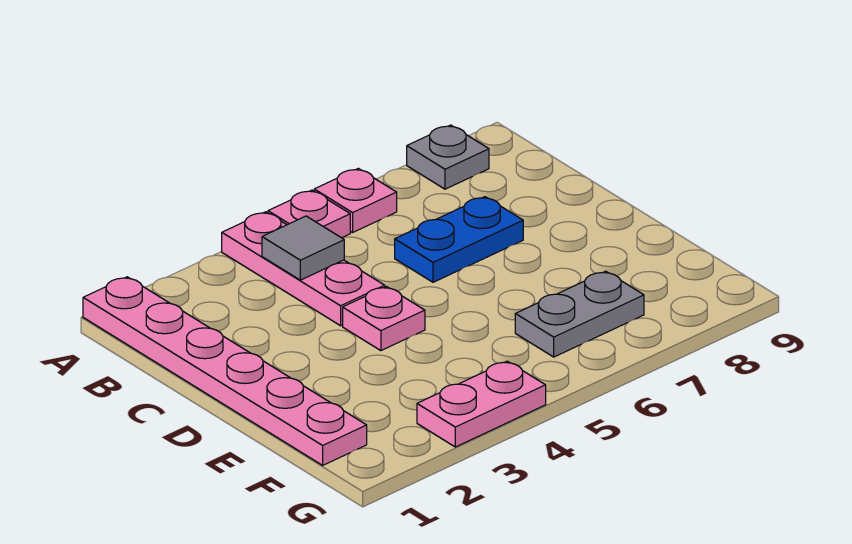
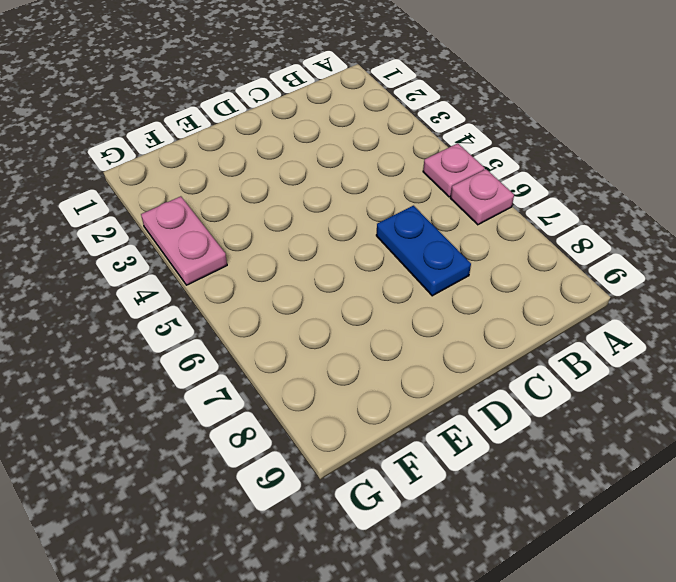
none -> pink 1x6 plate [83,277,367,465]
none -> pink 1x3 plate [222,212,385,326]

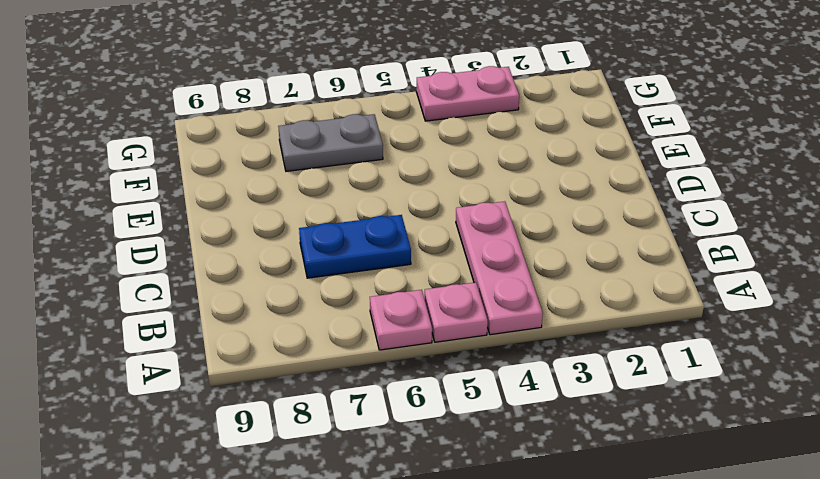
none -> pink 1x6 plate [83,277,367,465]
none -> grey 1x1 plate [407,125,489,189]

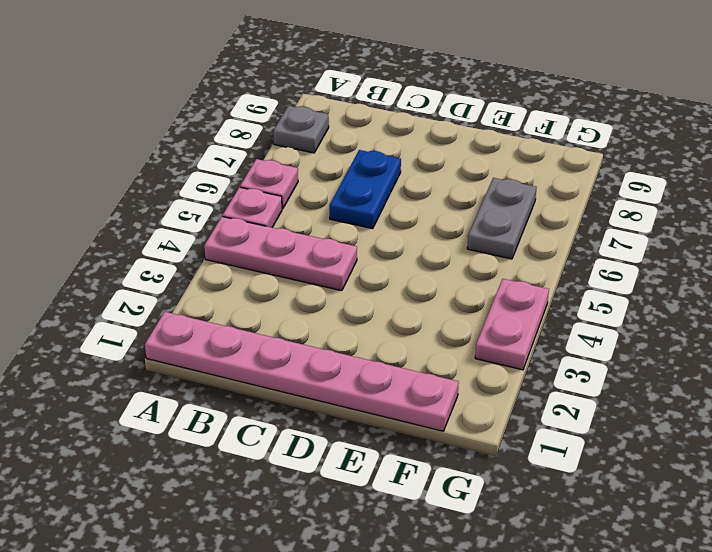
none -> pink 1x1 plate [343,287,425,351]
none -> grey 1x1 tile [262,216,344,280]

